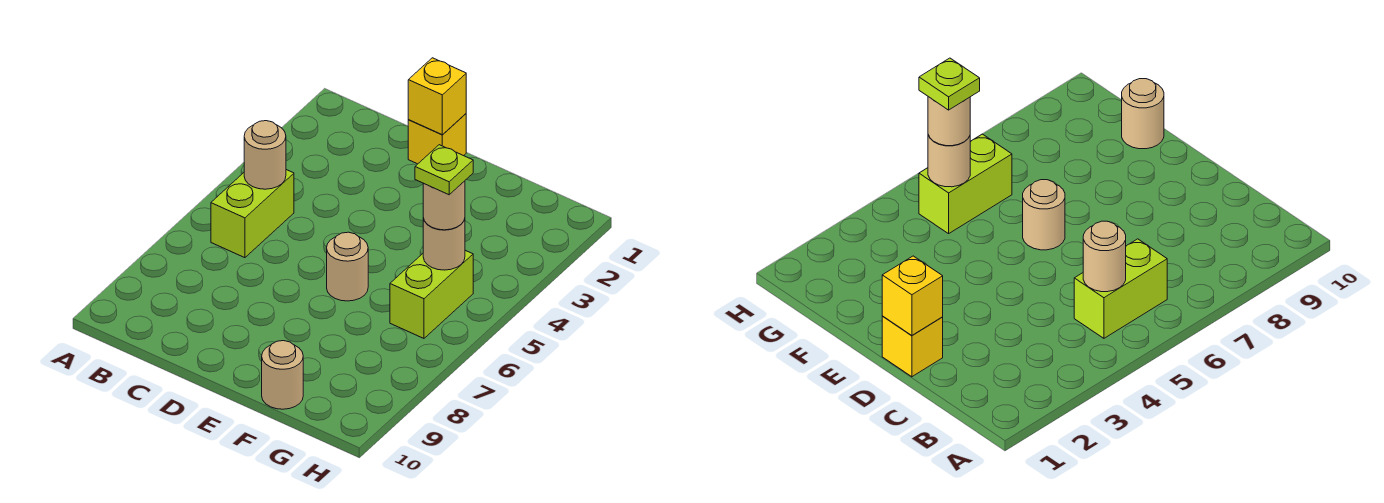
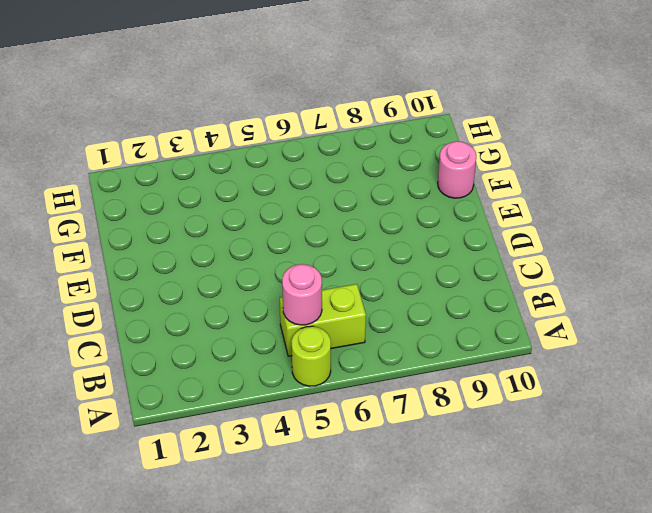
lime 1x1 round brick [291,326,331,386] -> none
pink 1x1 round brick [282,264,322,325] -> tan 1x1 round brick [244,121,286,189]
pink 1x1 round brick [438,141,476,198] -> tan 1x1 round brick [262,341,303,409]
none -> yellow 1x1 brick [408,114,466,164]
none -> tan 1x1 round brick [327,232,368,301]

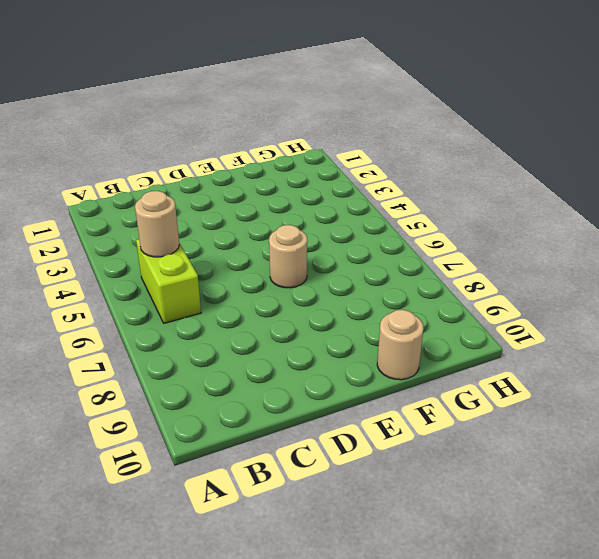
none -> yellow 1x1 brick [408,114,466,164]
none -> lime 1x2 brick [390,250,473,338]

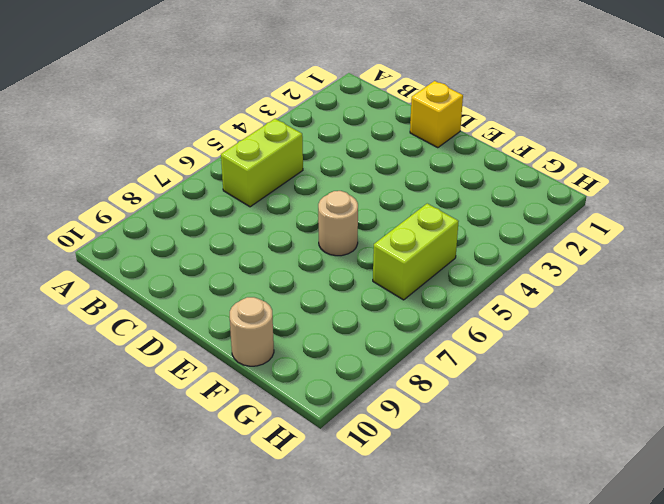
none -> tan 1x1 round brick [244,121,286,189]
none -> yellow 1x1 brick [408,58,466,135]

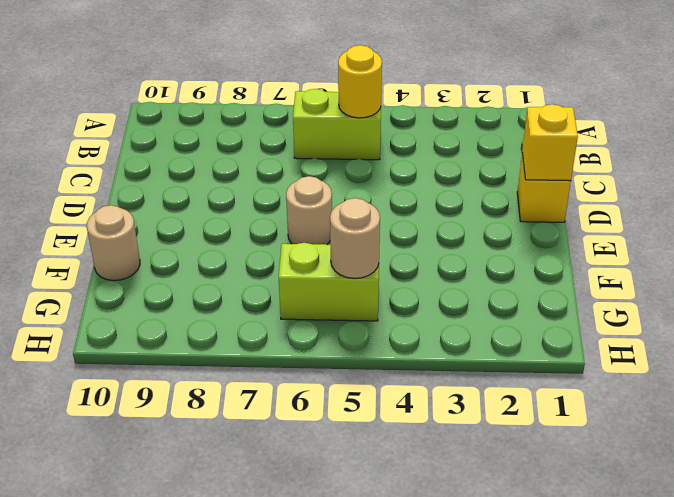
yellow 1x1 round brick [338,45,382,118] -> tan 1x1 round brick [244,121,286,189]
none -> tan 1x1 round brick [423,181,465,230]
none -> lime 1x1 plate [415,145,473,195]

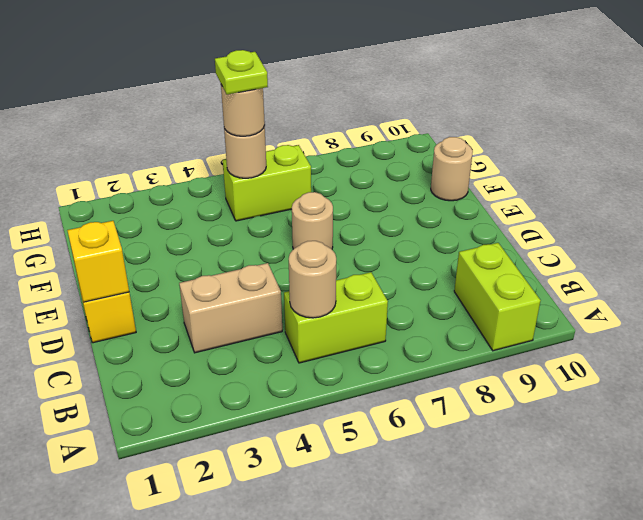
lime 1x2 brick [454,243,541,351] -> none
tan 1x2 brick [179,263,282,353] -> none

